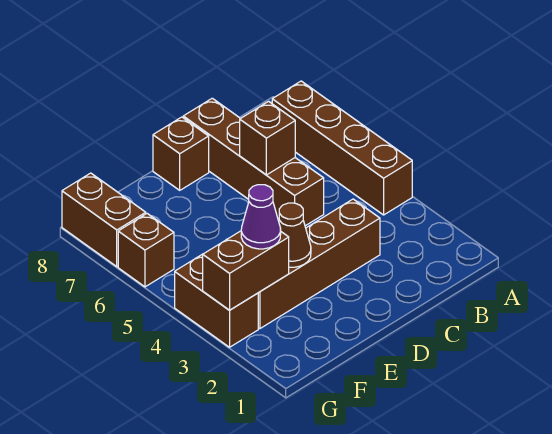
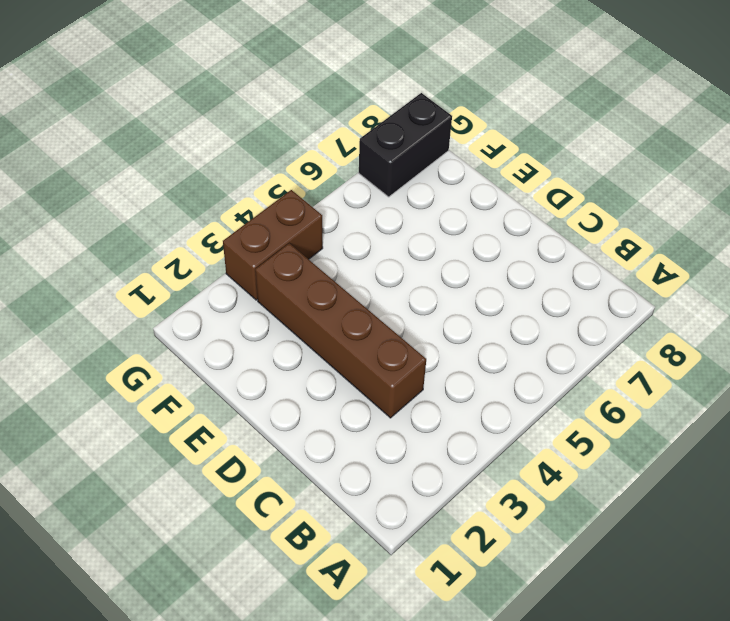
black 1x2 brick [359,93,452,197] -> brown 1x2 brick [62,173,146,267]
none -> brown 1x4 brick [272,81,412,215]
none -> brown 1x4 brick [183,98,324,226]

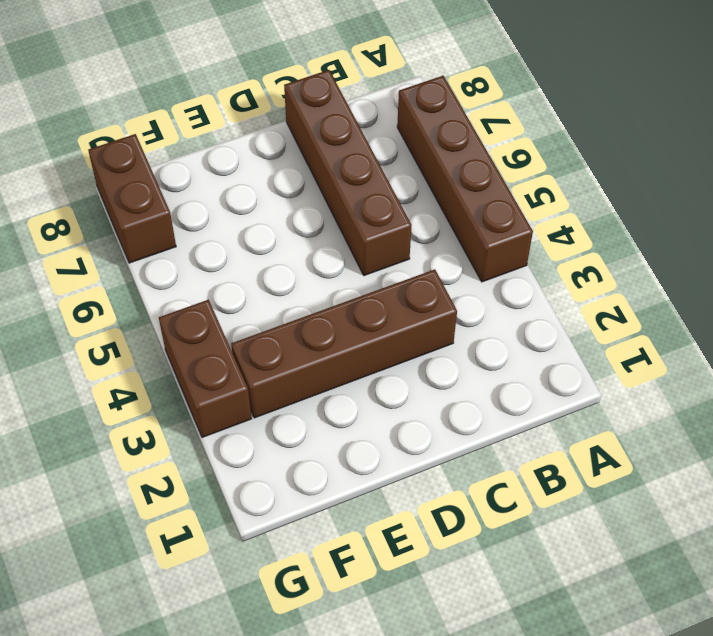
none -> brown 1x1 brick [153,117,209,190]
none -> brown 1x1 brick [118,214,174,287]

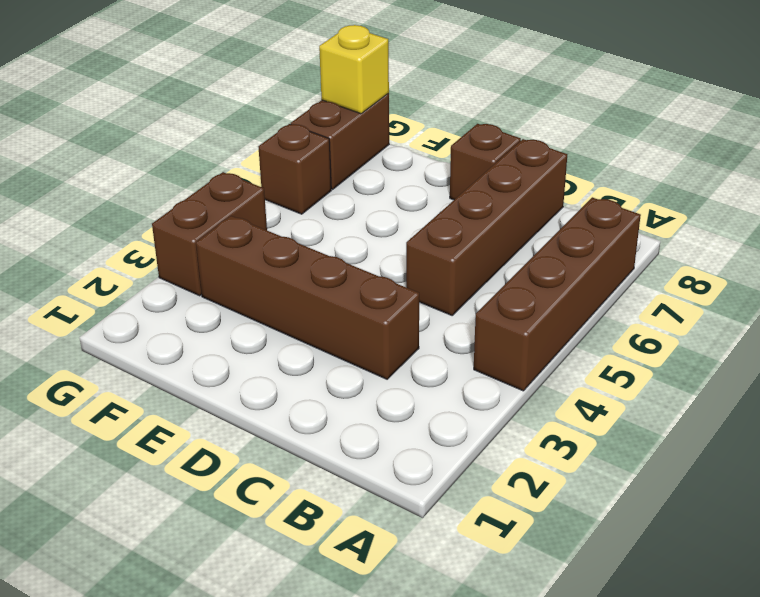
yellow 1x1 brick [319,25,389,114] -> none
none -> brown 1x1 brick [240,101,295,175]
none -> brown 1x1 cone [279,203,311,267]

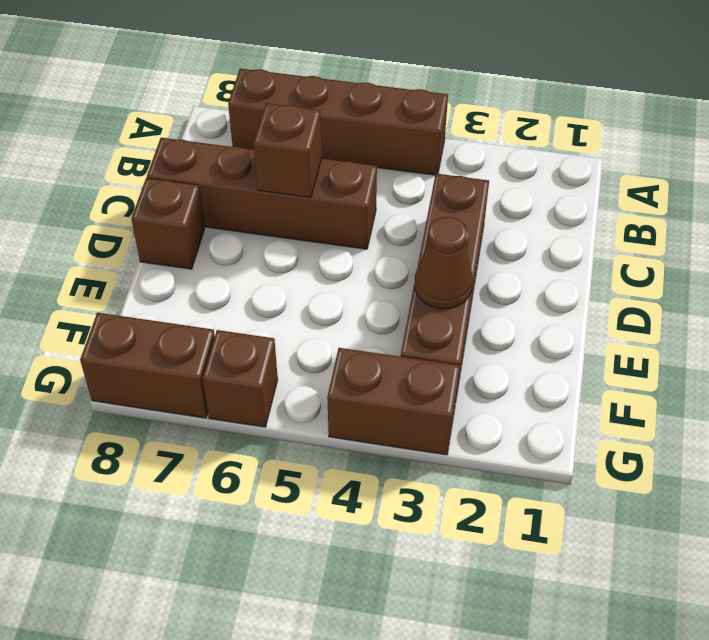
none -> brown 1x2 brick [203,231,289,310]
none -> purple 1x1 cone [241,185,281,249]

